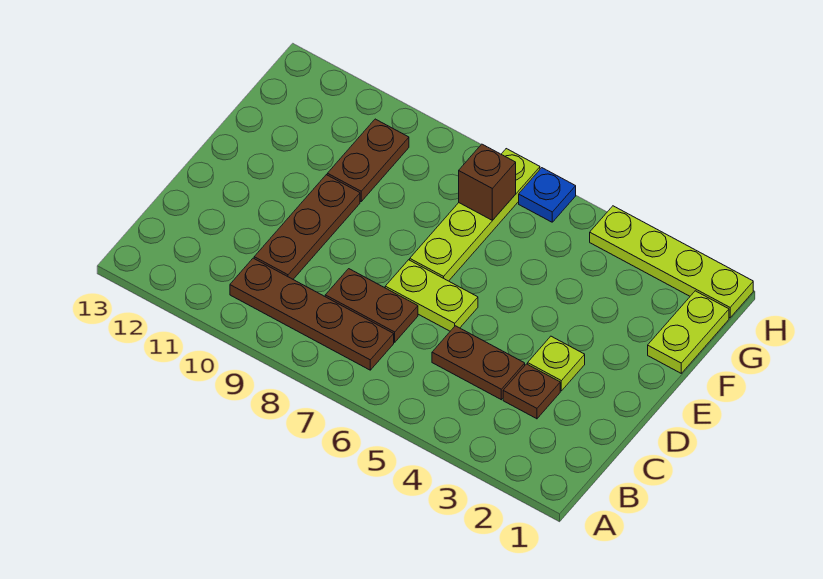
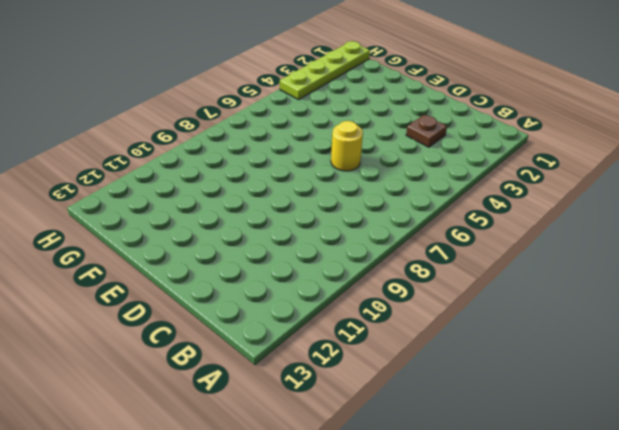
yellow 1x1 round brick [331,121,363,171] -> lime 1x2 plate [385,260,478,331]
none -> brown 1x4 plate [230,258,394,370]
none -> brown 1x2 plate [432,326,525,400]
none -> brown 1x2 plate [325,269,418,342]

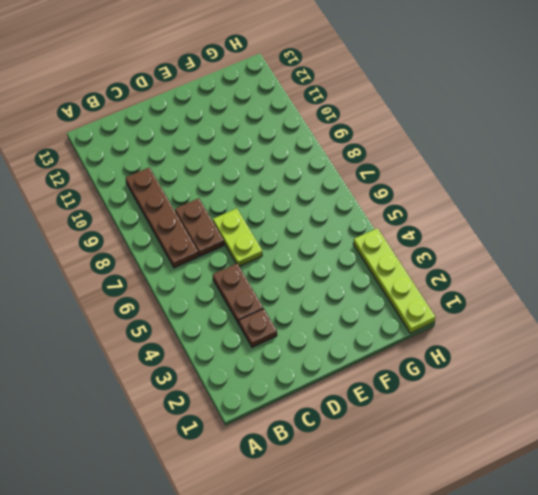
none -> brown 1x3 plate [254,175,360,279]
none -> lime 1x1 plate [528,336,585,391]
none -> lime 1x4 plate [410,149,540,281]

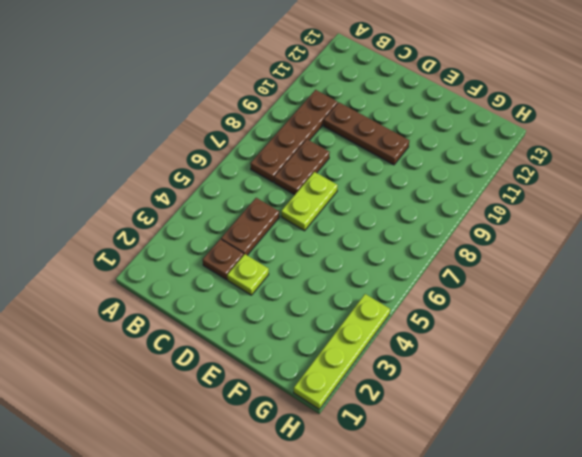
none -> lime 1x4 plate [410,149,540,281]
none -> lime 1x2 plate [648,291,729,373]
none -> brown 1x2 plate [327,119,409,201]

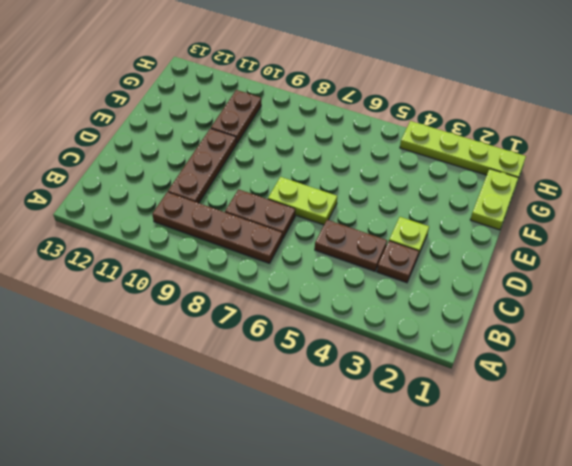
none -> lime 1x4 plate [410,149,540,281]
none -> blue 1x1 plate [519,168,576,222]
none -> brown 1x1 brick [459,144,516,220]

